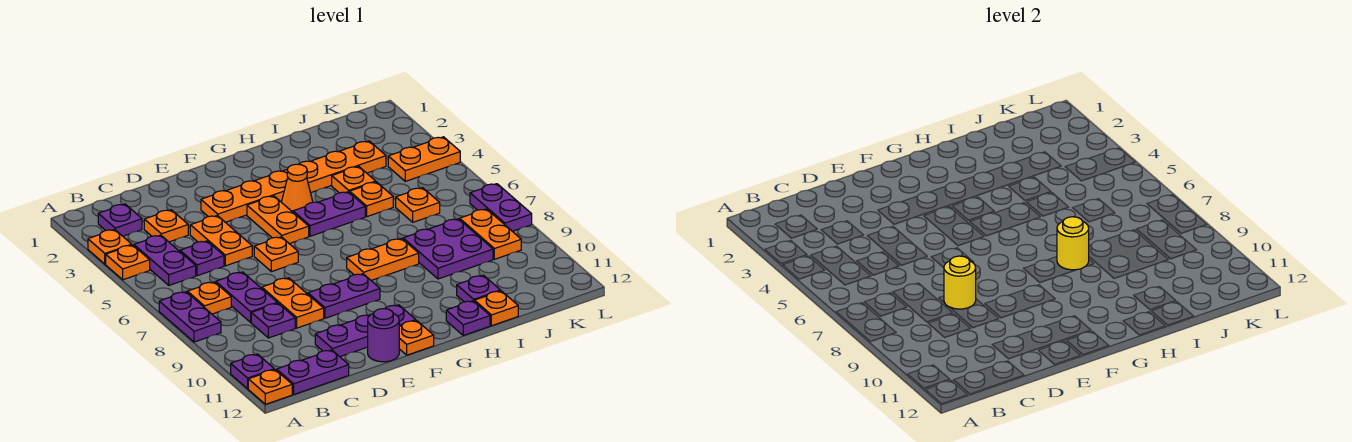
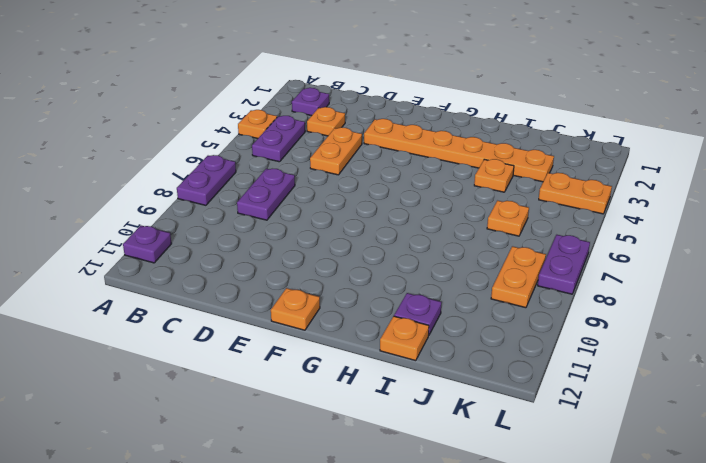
none -> orange 1x1 plate [88,229,132,264]
none -> orange 1x1 plate [248,370,292,404]
none -> orange 1x1 plate [187,282,231,314]
none -> purple 1x2 plate [277,350,349,394]

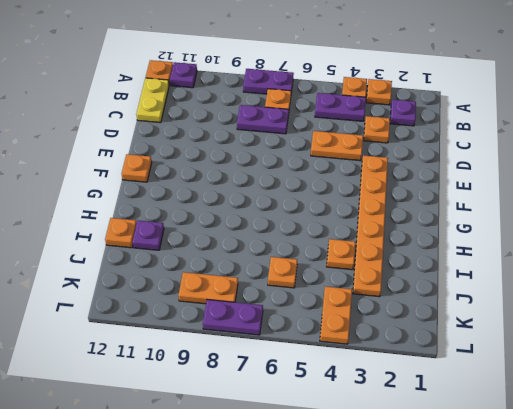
yellow 1x2 plate [136,78,169,123] -> purple 1x2 plate [277,350,349,394]
none -> purple 1x1 plate [180,241,224,276]
none -> purple 1x1 plate [251,303,295,338]
none -> orange 1x2 plate [262,278,324,328]
none -> purple 1x3 plate [315,305,416,357]

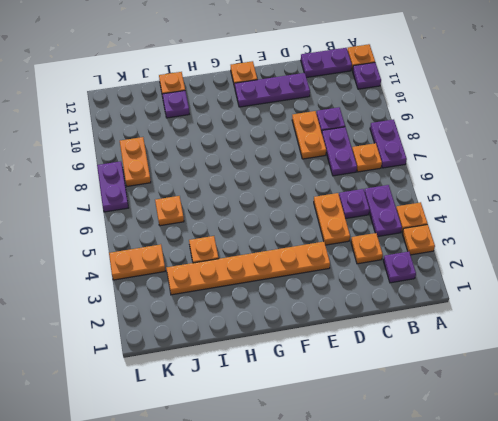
none -> orange 1x1 plate [254,237,298,272]
none -> purple 1x2 plate [308,274,380,318]
none -> purple 1x1 round brick [368,309,399,362]
none -> orange 1x2 plate [247,196,309,244]

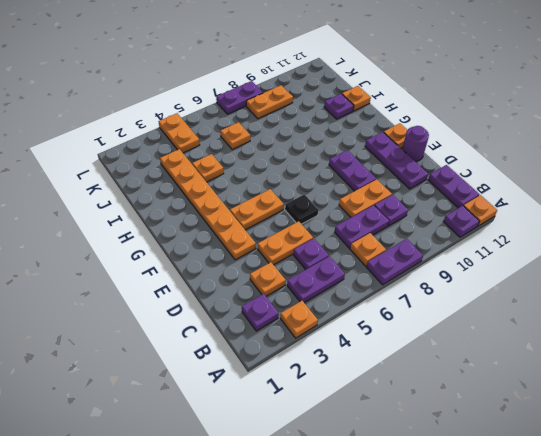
black 1x1 plate [285,194,318,224] -> orange 1x1 plate [254,237,298,272]
none -> orange 1x1 plate [106,245,150,280]
none -> orange 1x1 cone [282,164,313,212]
none -> purple 1x2 plate [293,192,365,236]
none -> orange 1x2 plate [347,238,419,280]

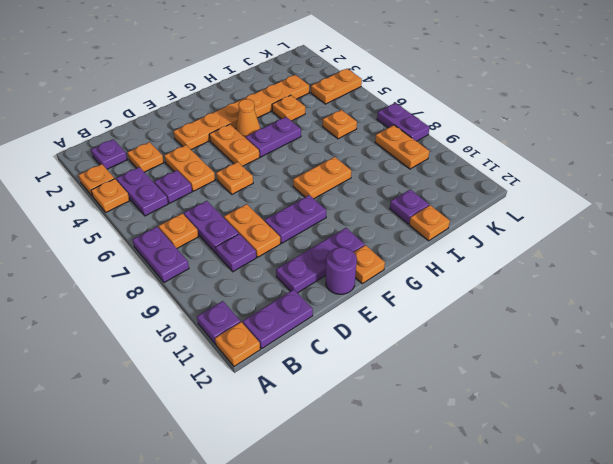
none -> purple 1x1 plate [446,301,490,335]
none -> orange 1x1 plate [350,182,393,217]
none -> purple 2x2 plate [403,219,493,279]
none -> yellow 1x1 round brick [944,256,976,309]

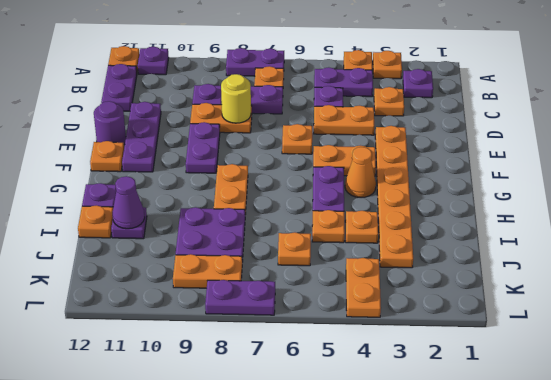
purple 1x1 cone [112,176,145,229] -> none
none -> yellow 1x1 round brick [1057,217,1089,270]

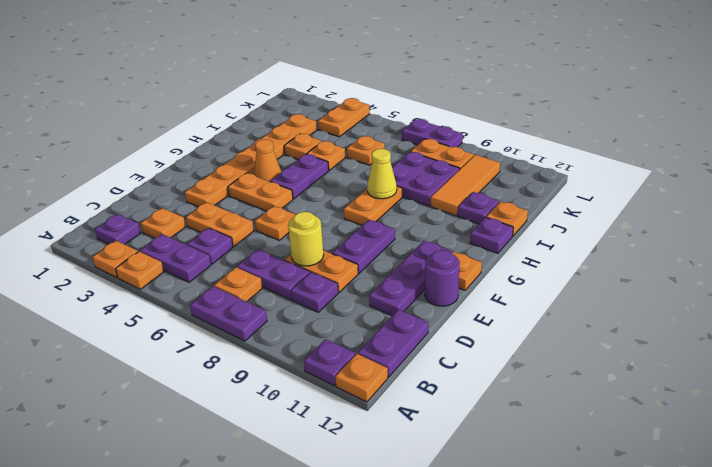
yellow 1x1 cone [367,149,397,199] -> yellow 1x1 round brick [1057,217,1089,270]
orange 1x3 tile [431,155,500,216] -> none

